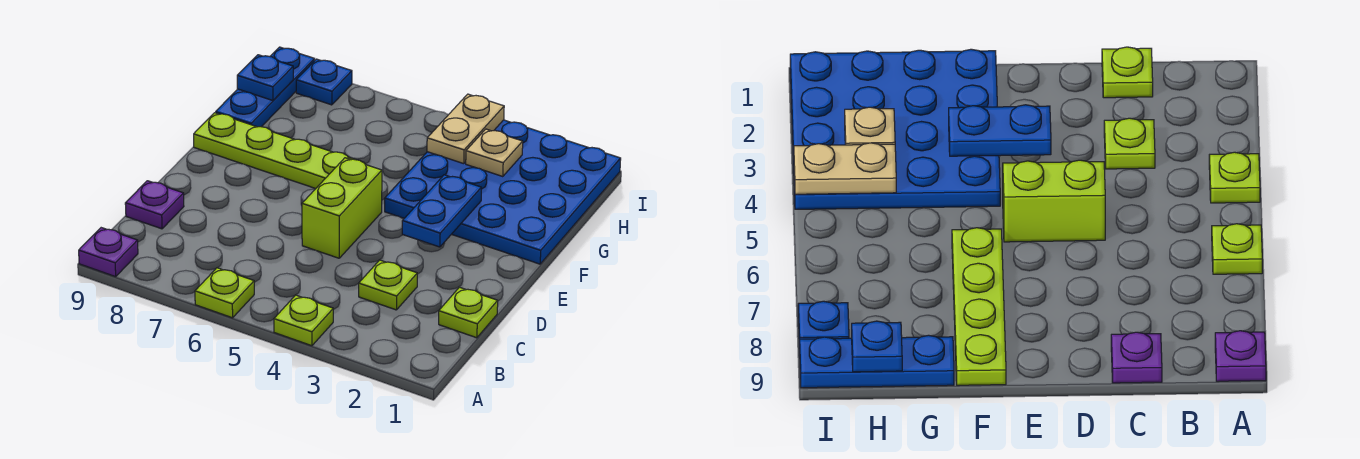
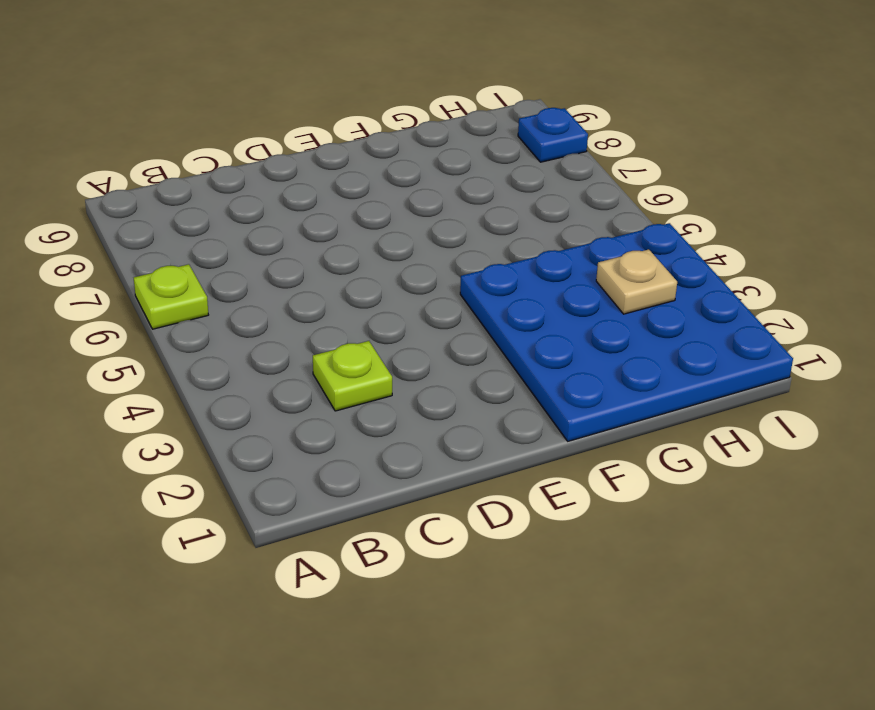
none -> lime 1x1 plate [274,295,333,346]
none -> purple 1x1 plate [79,228,138,277]
none -> lime 1x1 plate [439,287,498,338]

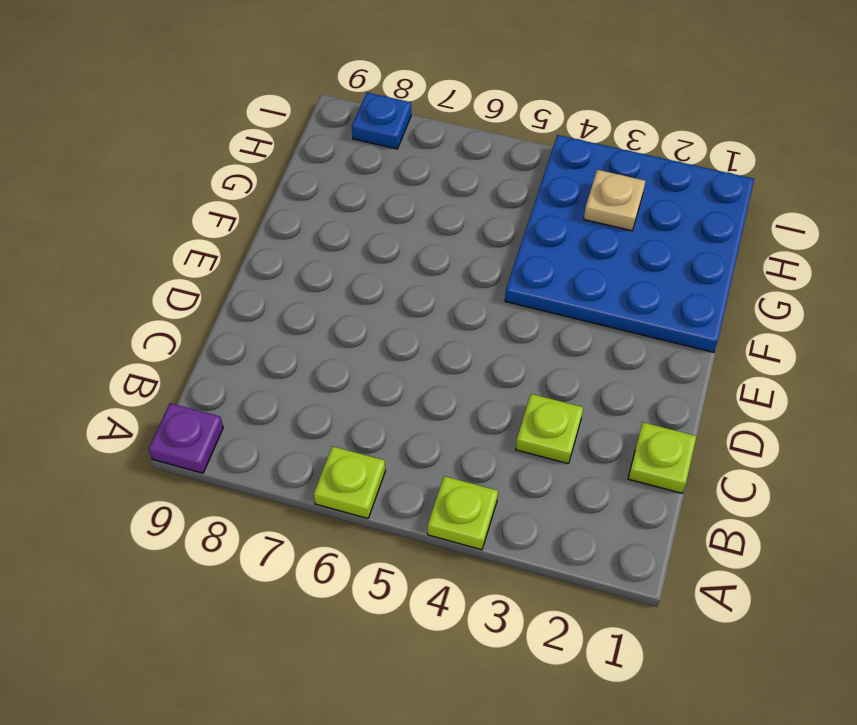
none -> purple 1x1 plate [125,181,184,229]
none -> lime 1x2 brick [302,158,382,258]
none -> lime 1x4 plate [194,113,355,189]

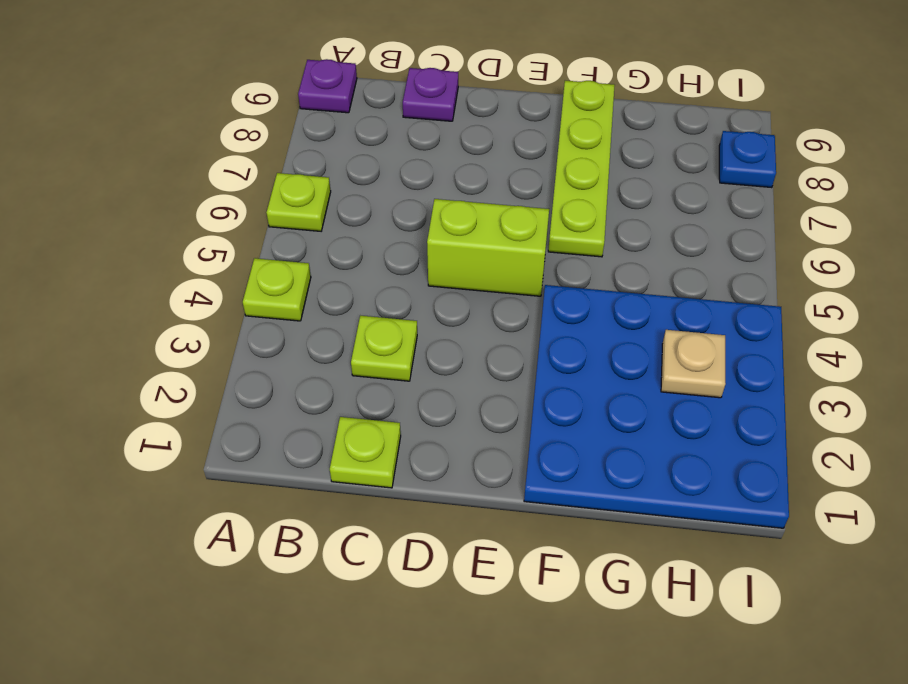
none -> blue 1x3 plate [216,47,315,127]
none -> blue 1x2 plate [402,175,481,247]
none -> tan 1x2 plate [427,94,504,164]

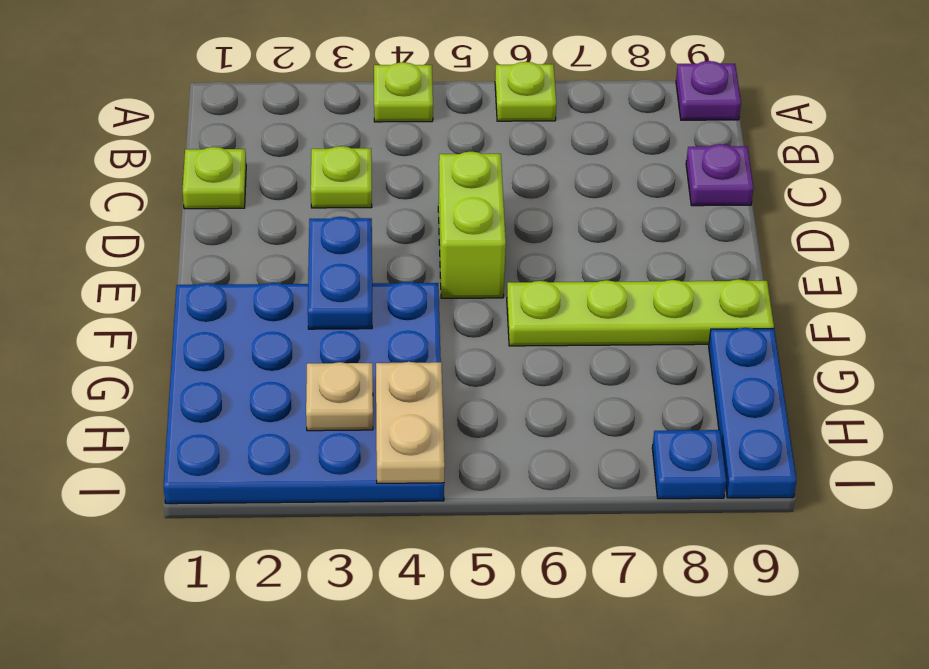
none -> blue 1x1 plate [237,55,293,101]

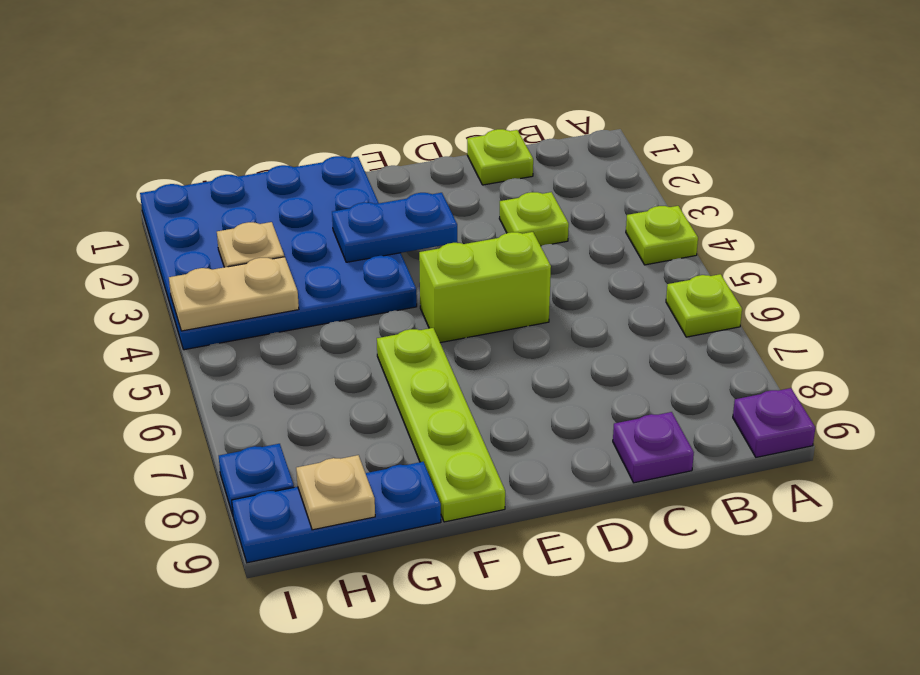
tan 1x1 plate [296,455,375,530] -> blue 1x1 plate [237,55,293,101]

